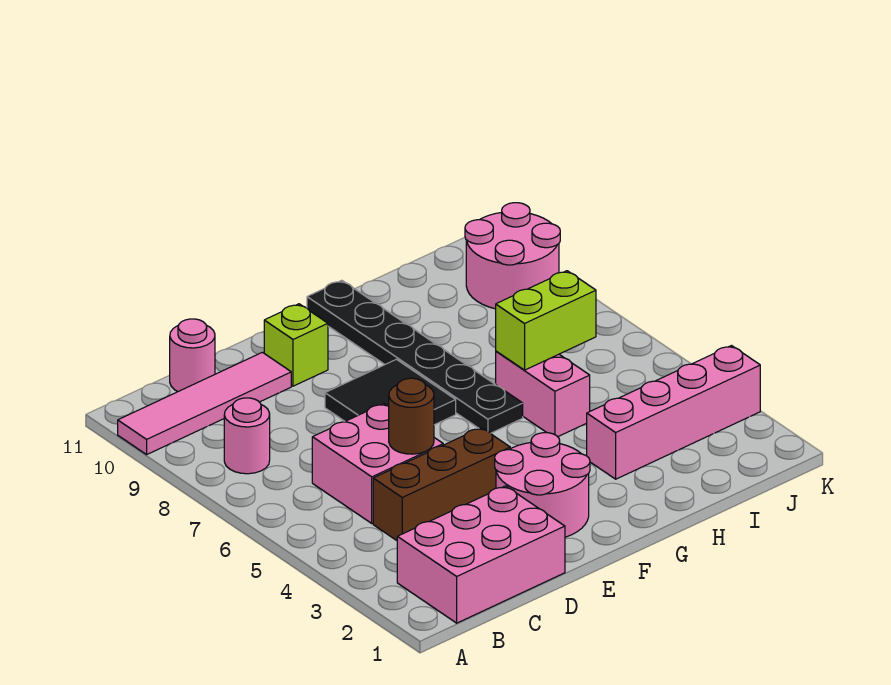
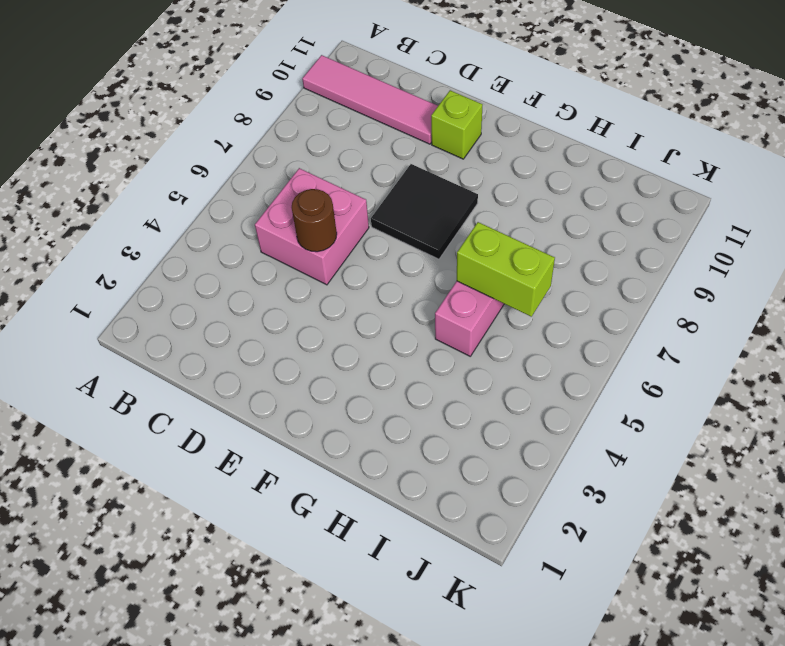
none -> pink 2x3 brick [397,486,565,623]
none -> pink 1x1 round brick [224,398,270,474]
none -> brown 1x3 brick [373,428,510,540]

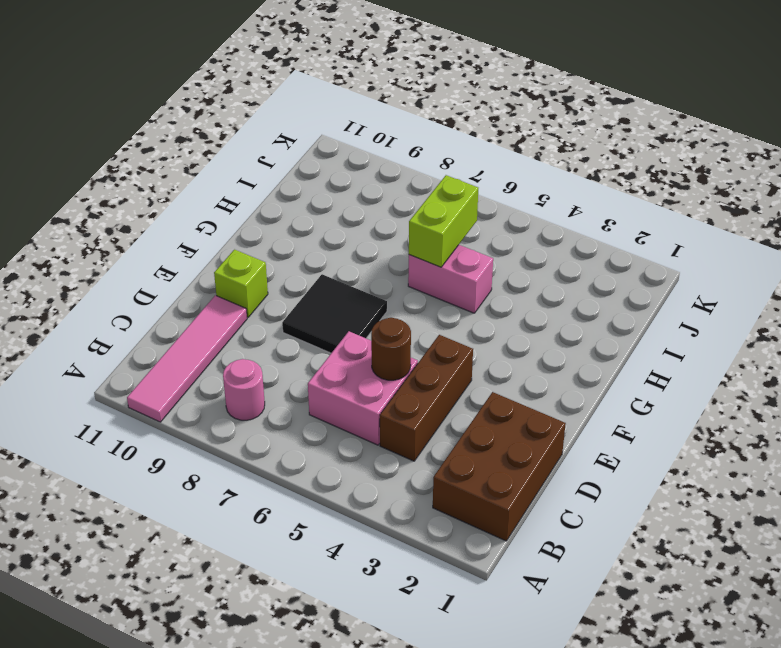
brown 2x3 brick [433,392,566,541] -> pink 2x3 brick [397,486,565,623]
none -> pink 1x1 round brick [170,319,215,391]
none -> pink 2x2 round brick [495,433,590,537]
none -> black 1x6 plate [307,280,523,433]

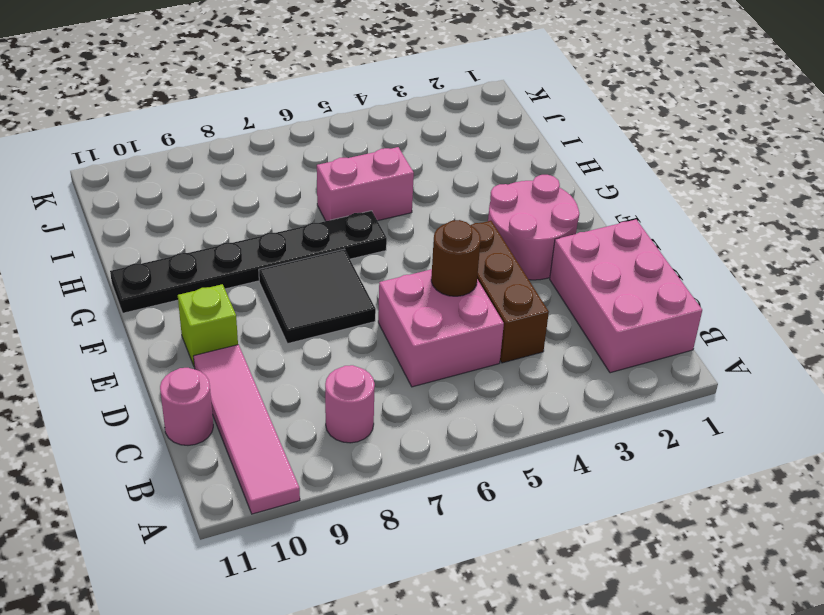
none -> pink 1x4 brick [587,346,760,479]
none -> pink 2x2 round brick [465,203,560,309]
none -> lime 1x2 brick [496,271,596,370]

